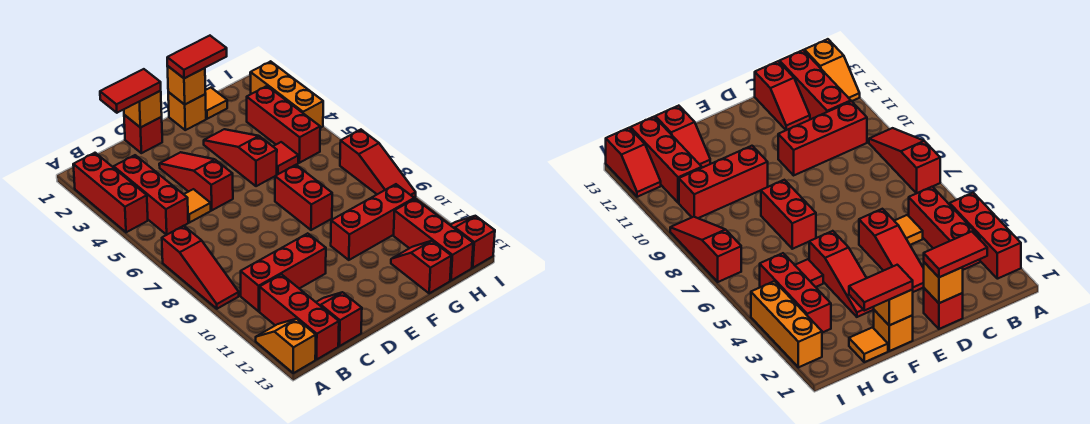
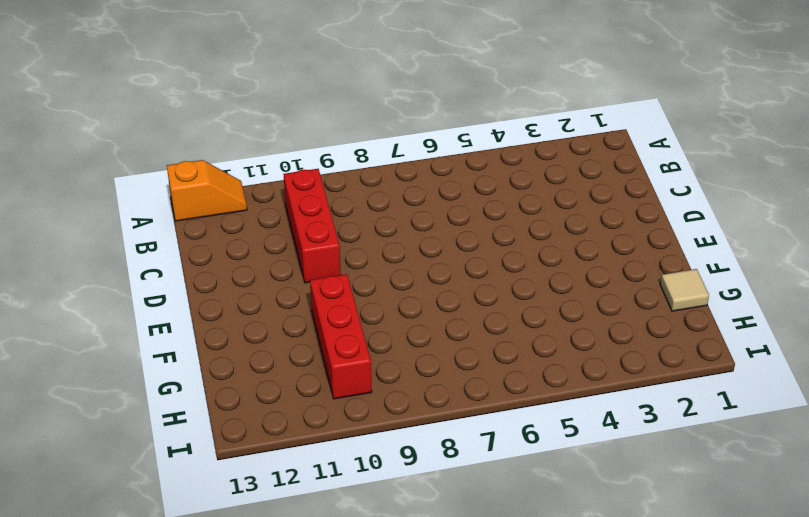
tan 1x1 tile [660,269,709,311] -> orange 1x1 tile [205,88,227,119]
none -> red 1x3 brick [73,153,148,232]
none -> red 1x3 slope [162,226,239,309]
none -> red 1x3 brick [114,155,188,235]

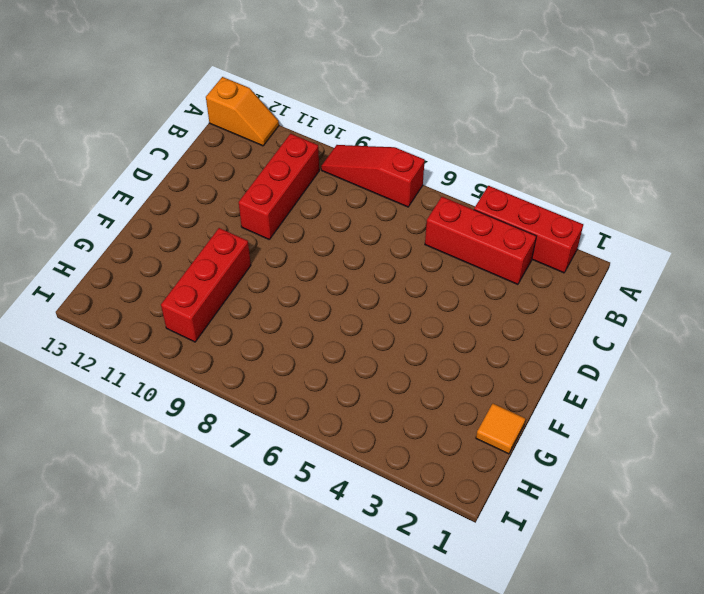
none -> red 1x3 brick [260,274,339,360]
none -> orange 1x1 tile [184,189,211,223]
none -> red 1x2 slope [316,292,362,346]

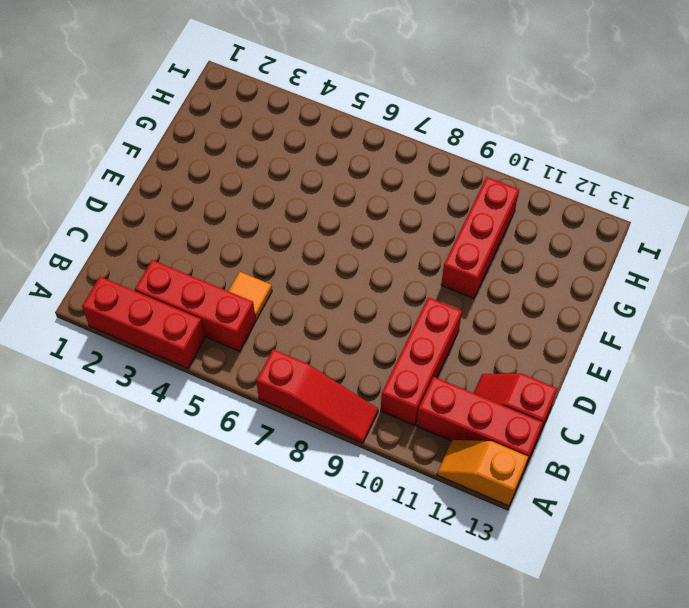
none -> red 1x1 brick [124,115,162,153]
none -> red 1x3 slope [159,152,233,210]
none -> orange 1x1 brick [168,92,206,130]

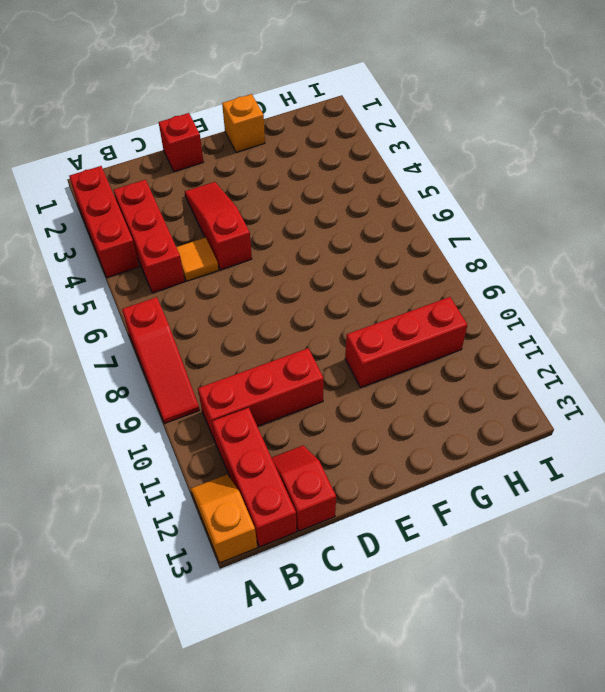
none -> red 1x3 slope [204,129,277,186]
none -> red 1x2 brick [275,165,332,230]
none -> orange 1x1 tile [205,88,227,119]

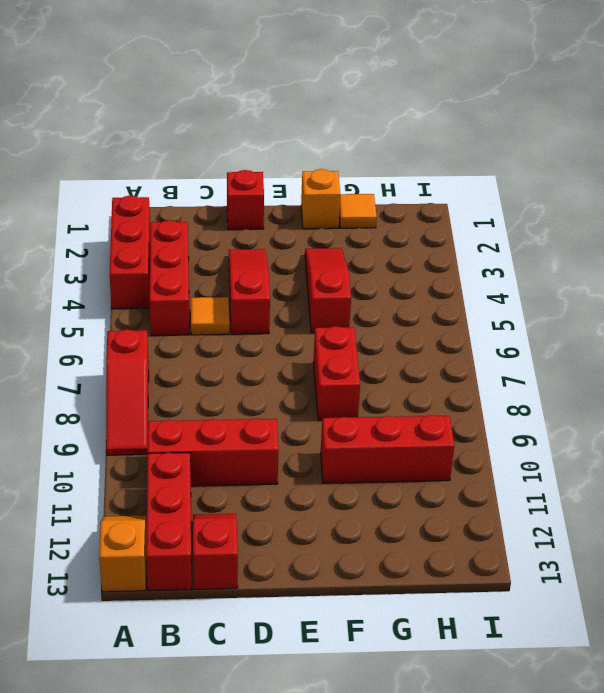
none -> red 1x1 tile [273,142,298,174]
none -> red 1x2 slope [391,241,451,293]
none -> red 1x3 brick [247,86,320,163]

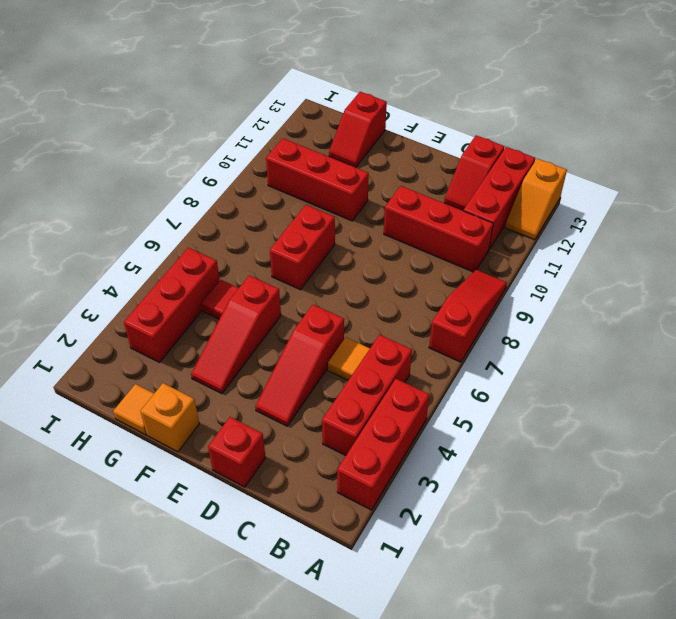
none -> red 1x3 brick [394,199,473,281]
none -> orange 1x3 brick [250,61,323,128]
none -> red 1x3 slope [340,130,416,197]

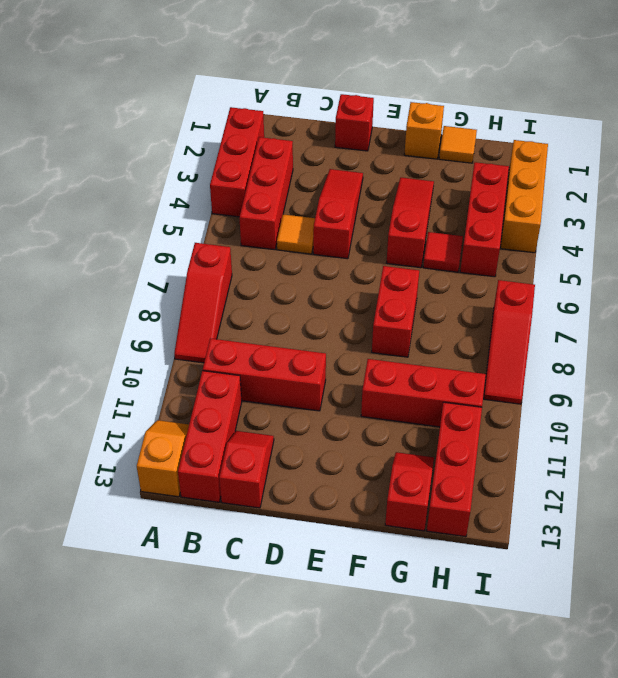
none -> red 1x2 slope [451,216,495,268]
none -> orange 1x1 brick [124,91,162,128]
none -> orange 1x1 brick [167,66,206,104]

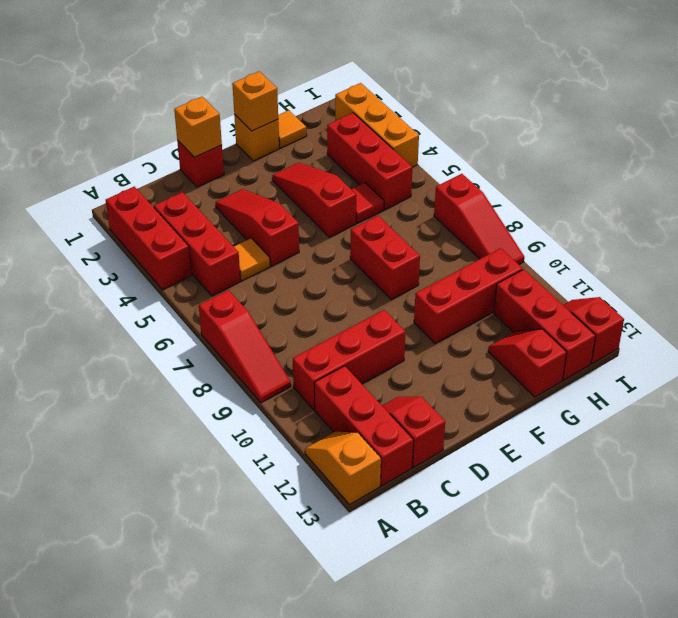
none -> red 1x2 tile [100,69,161,113]
none -> red 1x2 tile [167,36,227,78]

